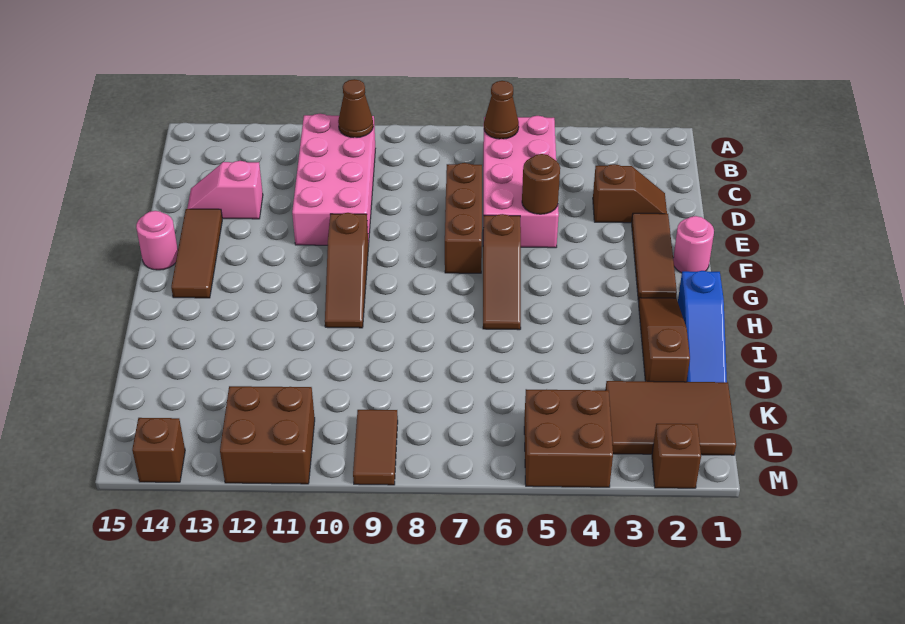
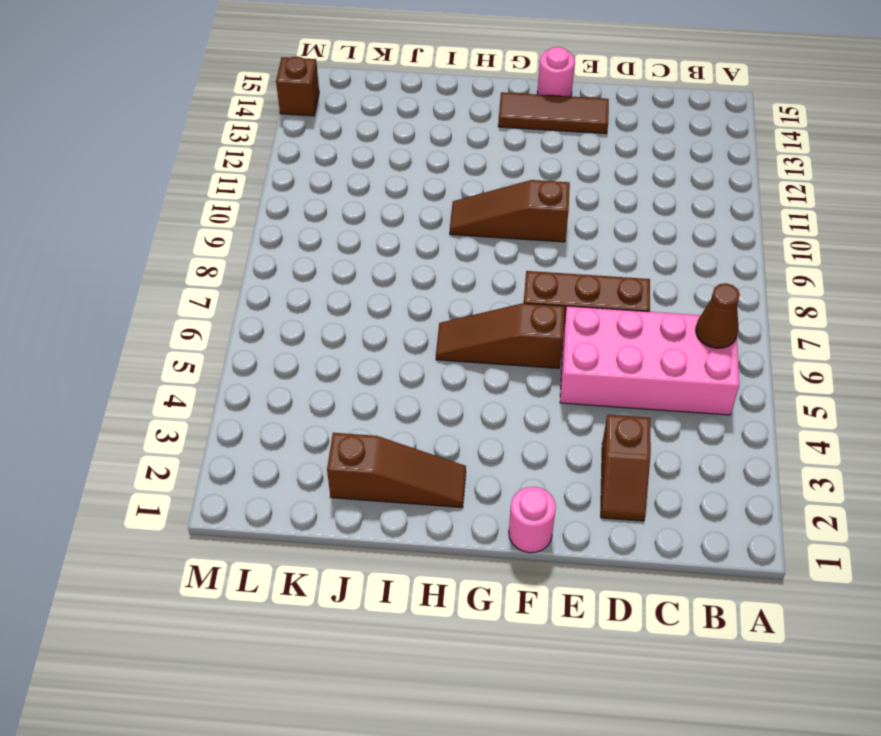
none -> pink 2x4 brick [292,114,375,245]
none -> pink 1x2 slope [187,161,263,219]
none -> brown 1x3 tile [632,213,677,301]

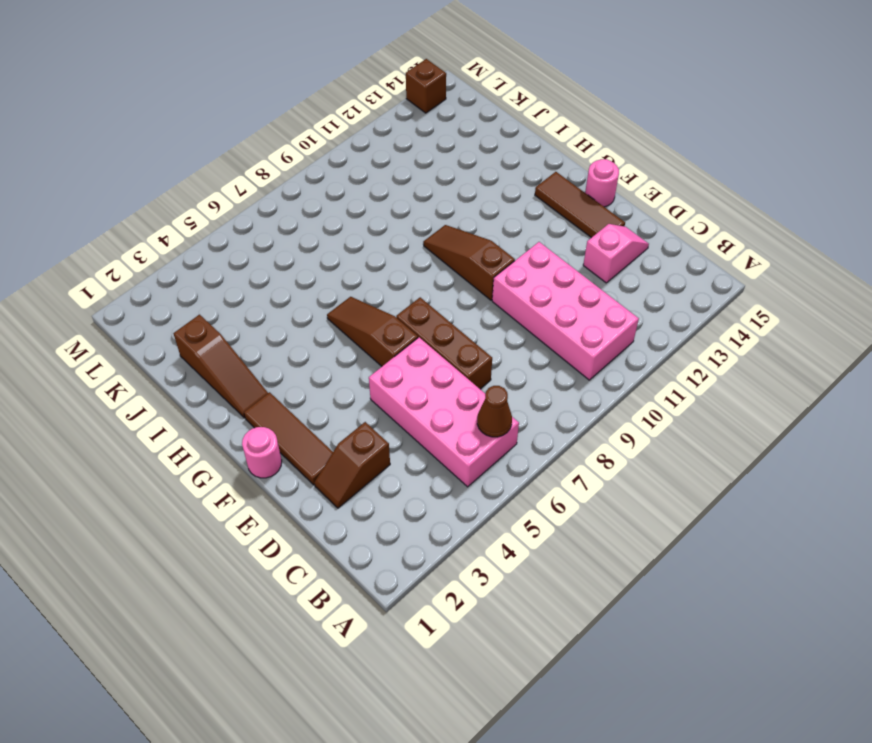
none -> blue 1x3 slope [678,271,727,382]
none -> brown 2x3 tile [606,381,736,455]
none -> brown 2x2 brick [524,389,613,487]

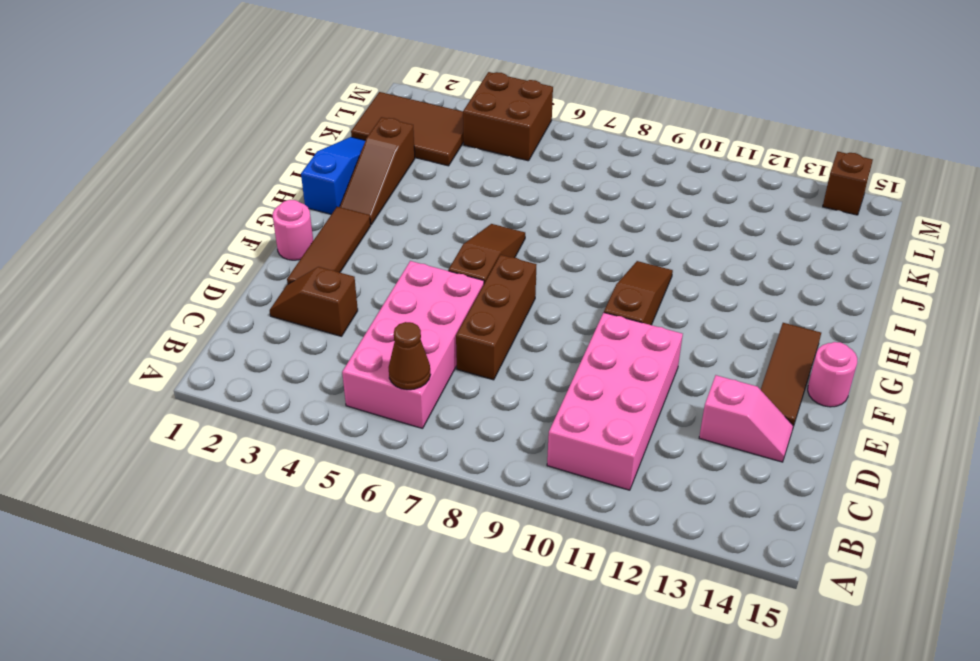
none -> brown 1x2 tile [353,410,398,485]
none -> brown 2x2 brick [220,386,315,484]
none -> brown 1x1 brick [652,424,701,488]

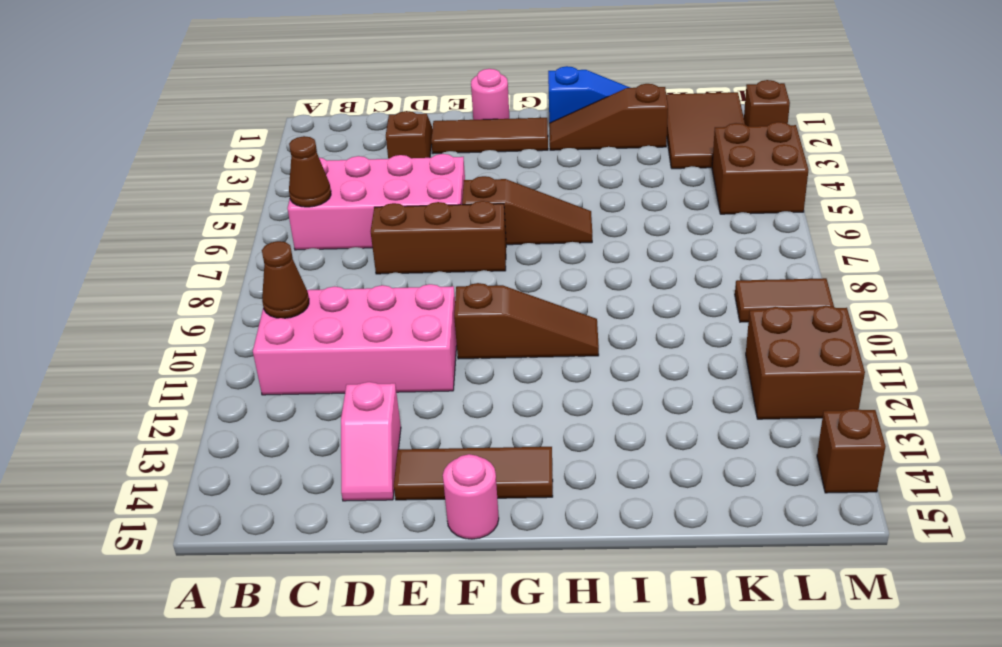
none -> brown 1x1 round brick [522,154,560,214]

